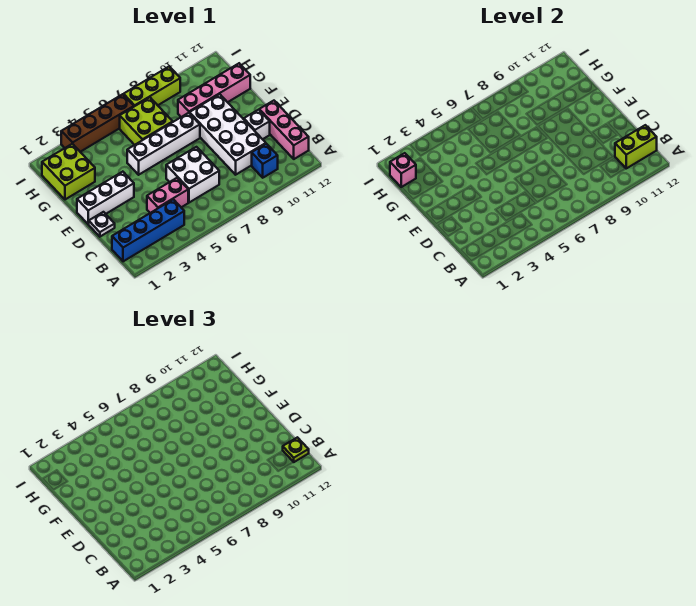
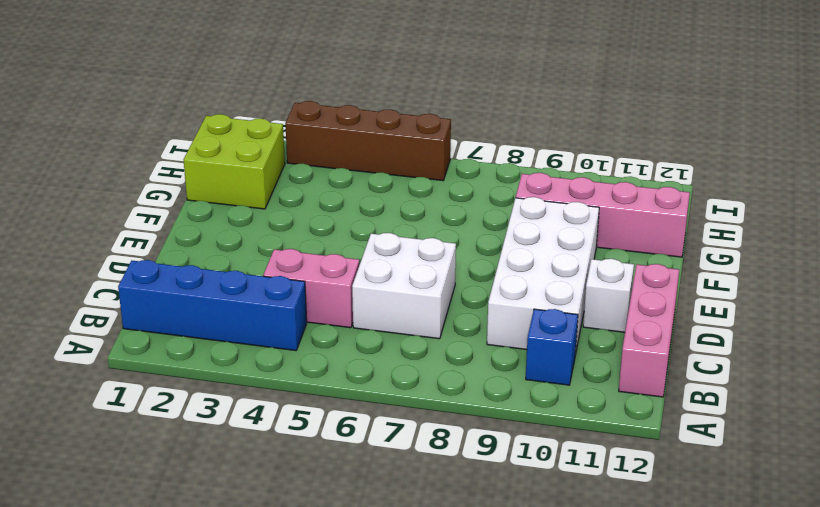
none -> white 1x1 plate [89,212,115,237]
none -> white 1x3 brick [77,172,134,224]
none -> white 1x4 brick [127,113,200,175]

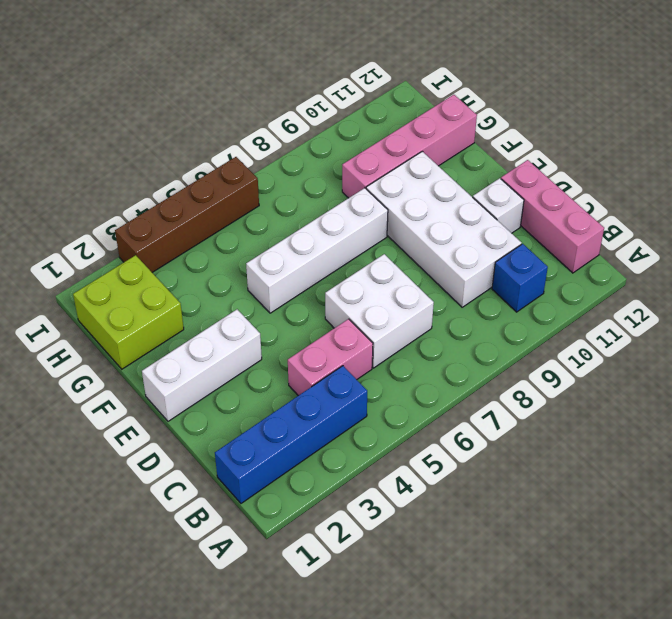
none -> white 1x1 plate [89,212,115,237]
none -> lime 2x2 brick [120,97,173,145]
none -> lime 1x3 brick [124,66,180,106]

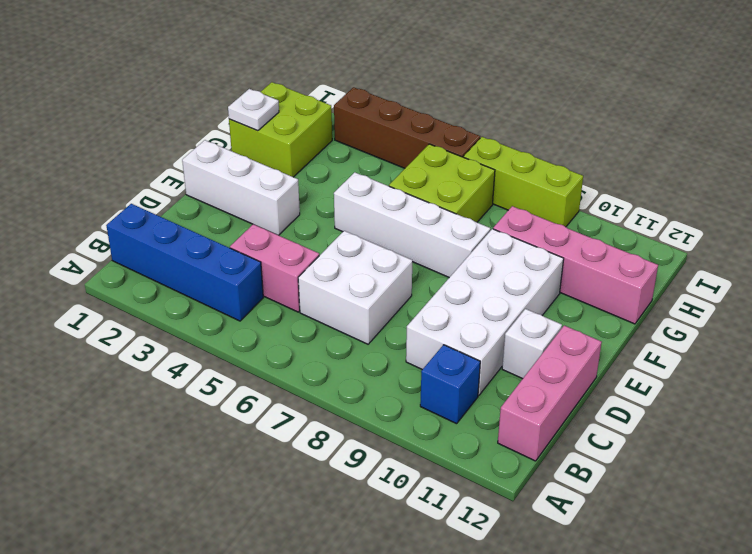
white 1x1 plate [228,89,279,131] -> white 1x1 plate moved to [89,212,115,237]
none -> lime 1x2 brick [615,125,657,168]
none -> pink 1x1 brick [390,153,416,187]
none -> lime 1x1 plate [283,437,309,462]

